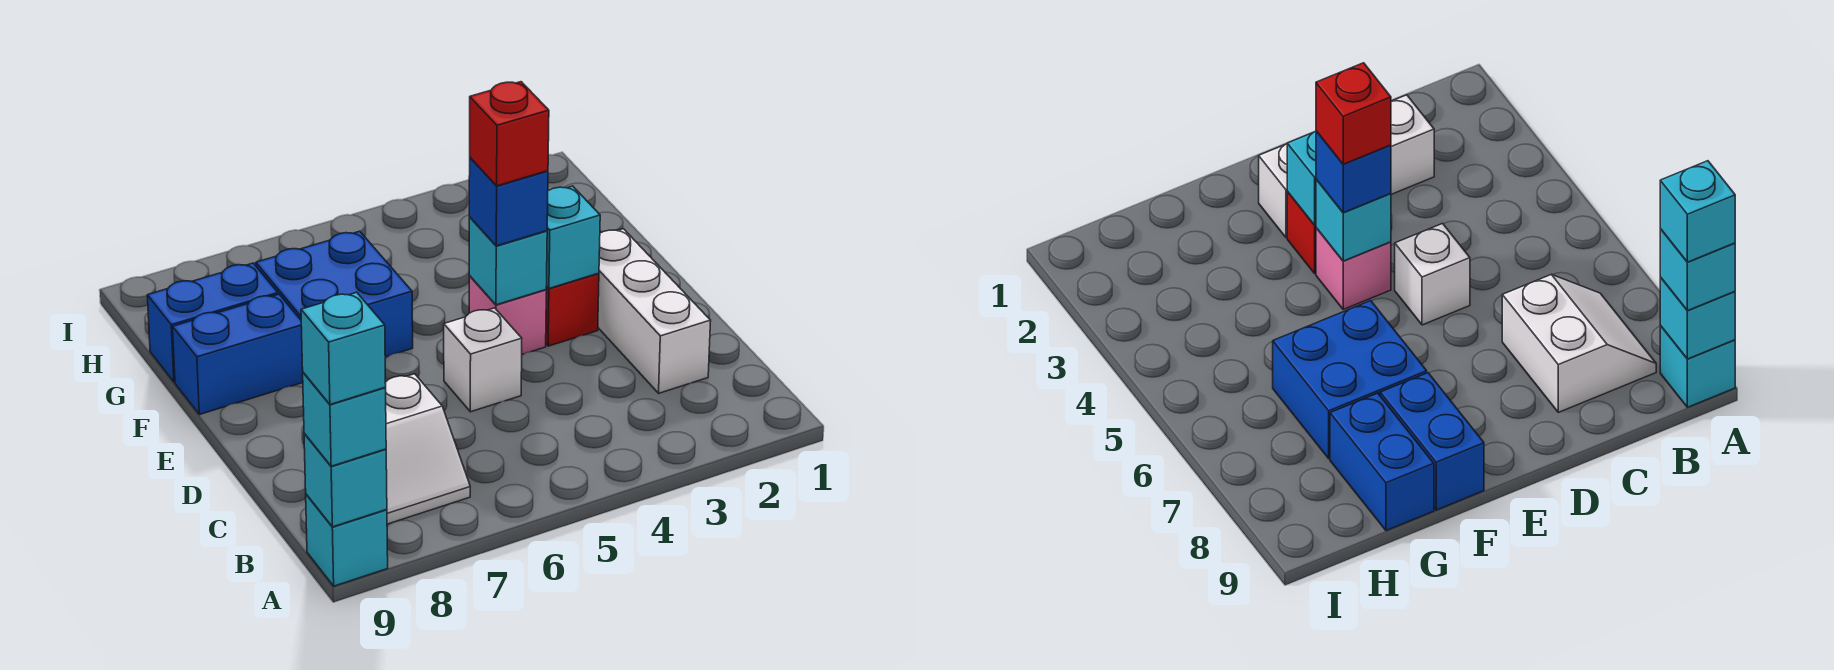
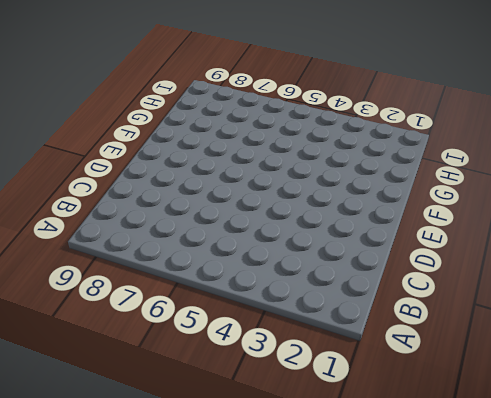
none -> cyan 1x1 brick [306,494,388,586]
none -> white 2x2 slope [385,374,470,524]
none -> white 1x3 brick [598,229,711,393]

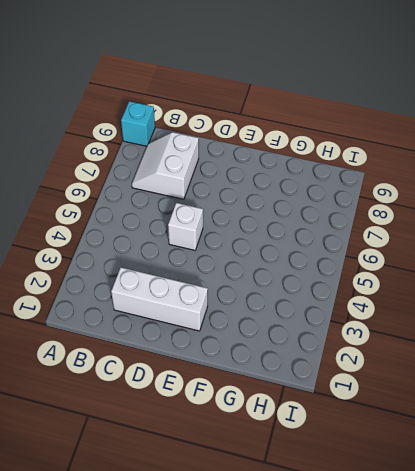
none -> red 1x1 brick [546,273,599,346]
none -> pink 1x1 brick [469,276,546,354]
none -> blue 2x2 brick [256,231,413,357]

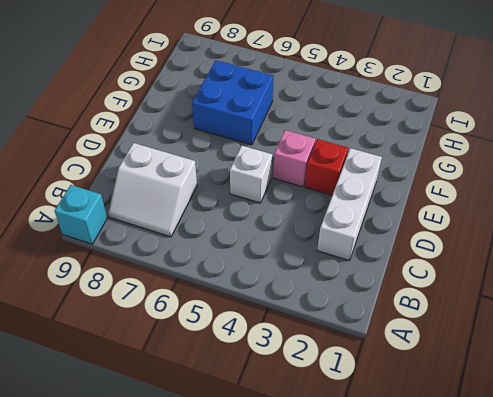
none -> blue 1x2 brick [173,294,303,415]
none -> blue 1x2 brick [147,263,278,382]
none -> cyan 1x1 brick [304,433,387,527]

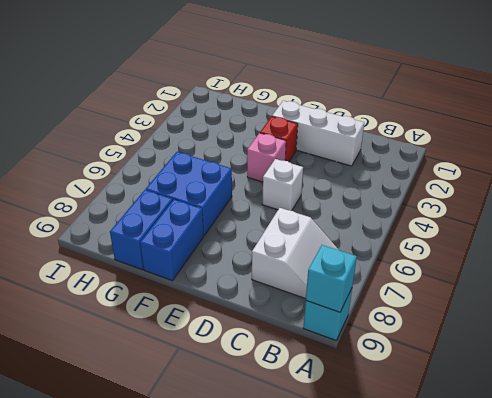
none -> cyan 1x1 brick [547,186,600,288]
none -> cyan 1x1 brick [469,217,547,305]
none -> cyan 1x1 brick [303,373,386,466]

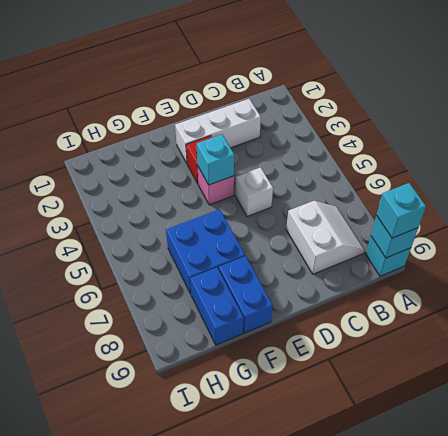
none -> cyan 1x1 brick [547,186,600,288]
none -> blue 1x1 brick [469,158,548,246]
none -> cyan 1x1 brick [301,292,386,405]

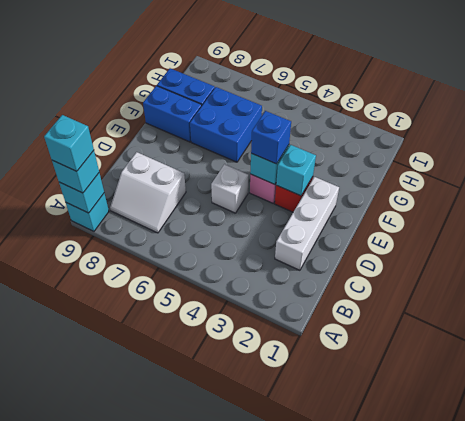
none -> red 1x1 brick [470,82,549,186]

